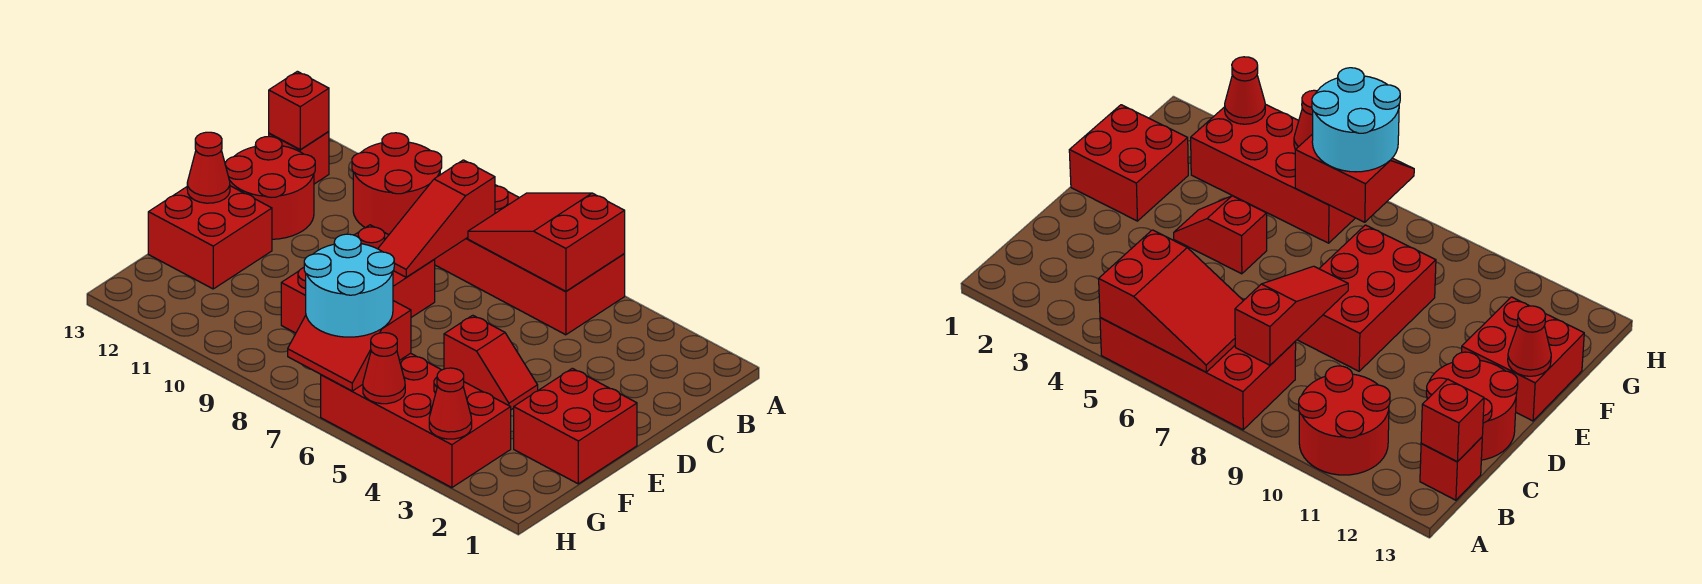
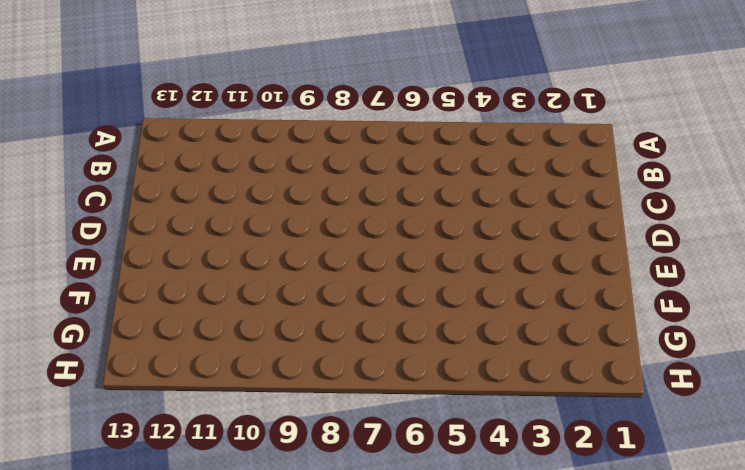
none -> red 2x4 brick [435,185,625,335]
none -> red 2x2 round brick [352,133,442,235]
none -> red 1x1 brick [269,132,329,184]

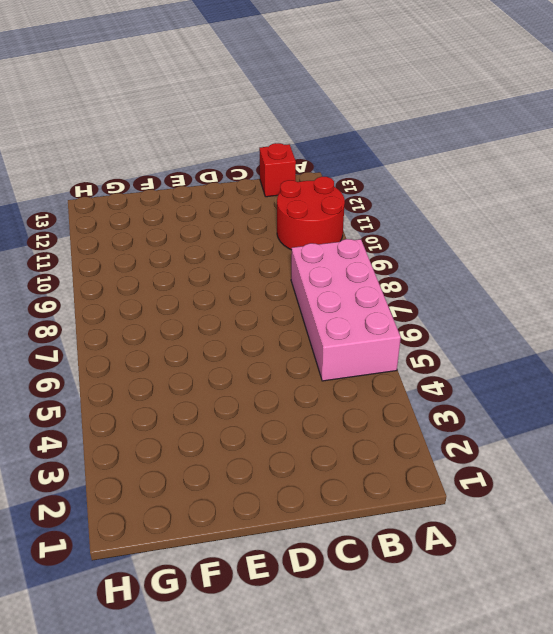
pink 2x4 brick [291,239,401,381] -> red 2x4 brick [435,185,625,335]
none -> red 2x2 round brick [225,136,315,239]
none -> red 2x3 brick [281,225,435,333]
none -> red 2x2 brick [514,368,637,484]

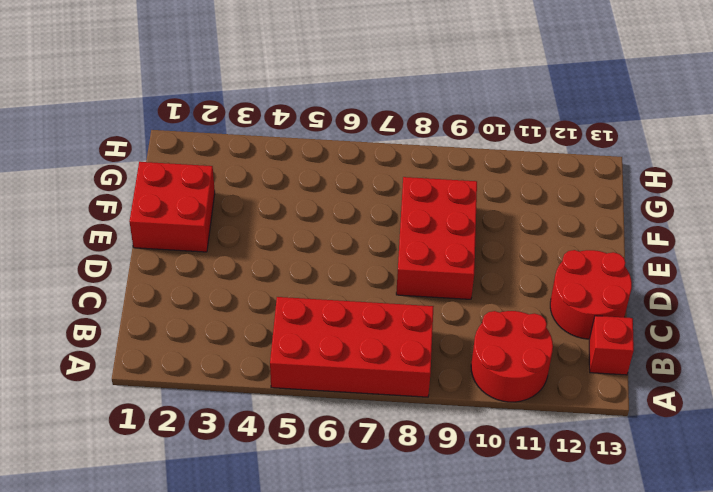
none -> red 1x2 slope [444,315,538,410]
none -> red 2x2 brick [148,186,272,289]
none -> red 2x4 brick [321,353,511,488]

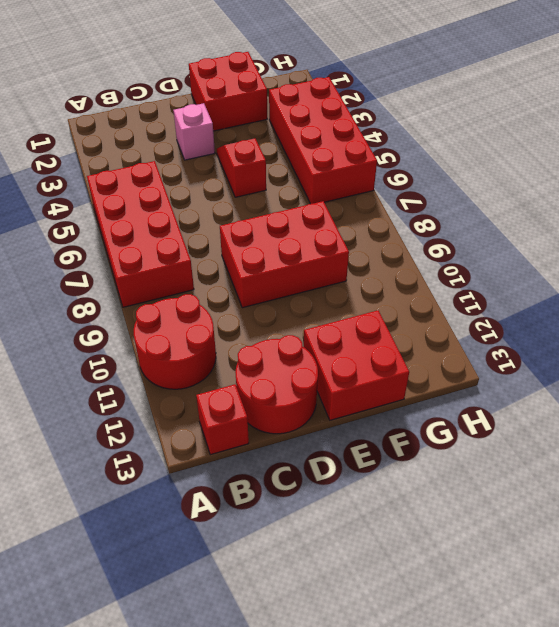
pink 1x1 brick [173,103,215,160] -> none
none -> red 2x3 slope [468,193,625,291]
none -> red 1x3 slope [378,160,495,277]
none -> red 1x1 brick [269,71,329,150]

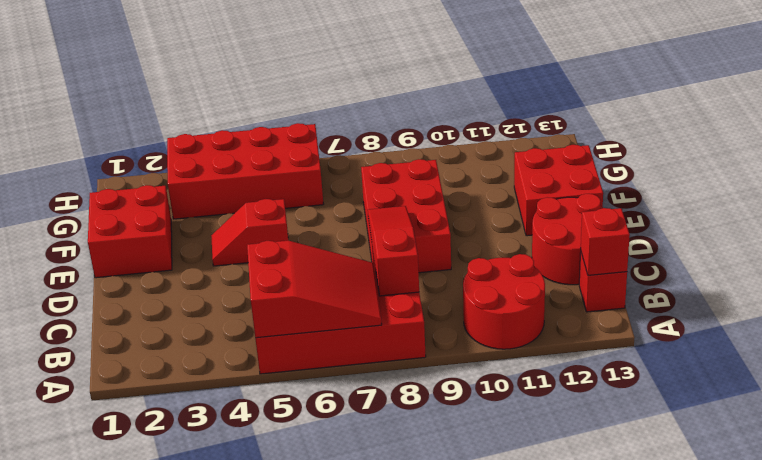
none -> red 1x1 cone [187,132,230,203]
none -> red 2x2 slope [288,301,411,391]
none -> red 1x1 cone [429,368,472,439]

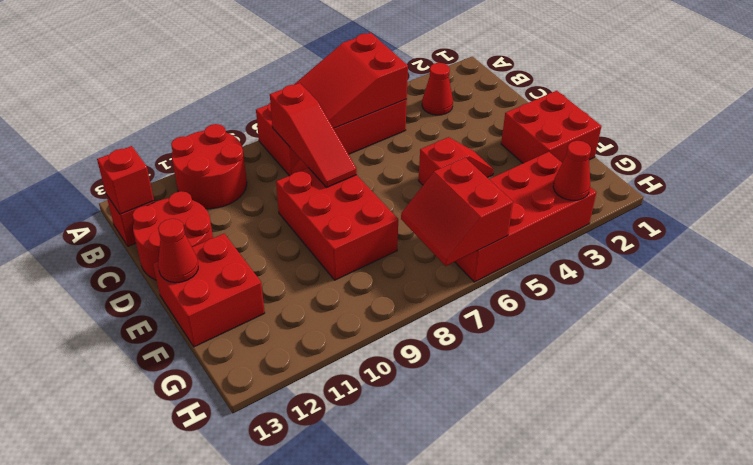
red 1x1 cone [422,63,453,115] -> red 1x1 cone moved to [363,333,405,404]
red 2x2 slope [401,158,513,266] -> red 2x2 slope turned to [288,301,411,391]
none -> cyan 2x2 round brick [304,234,394,337]

